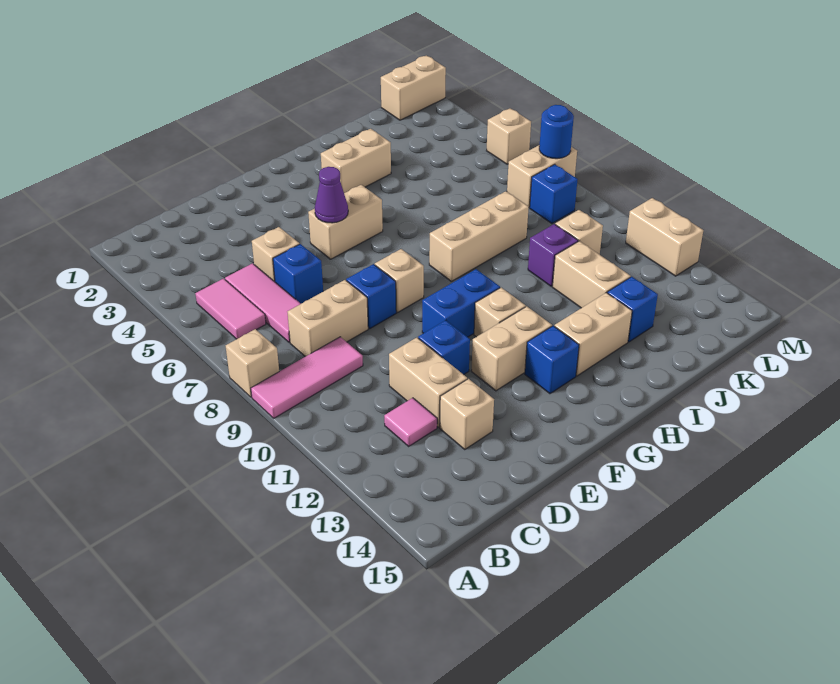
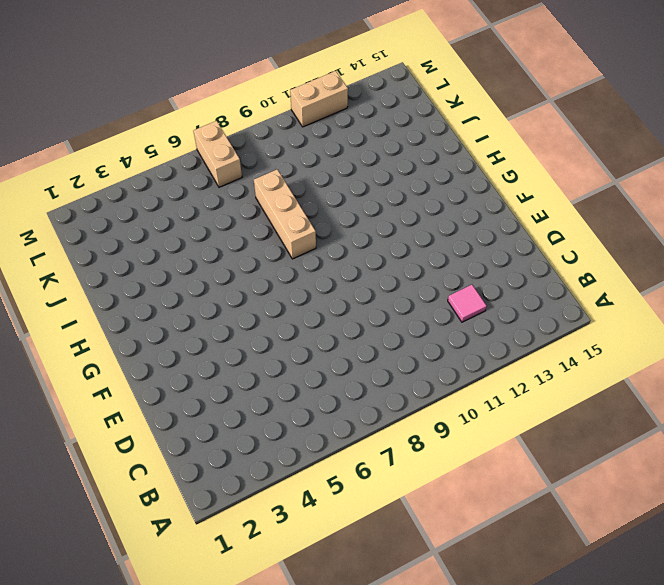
none -> tan 1x1 brick [226,329,279,397]
none -> pink 1x3 tile [251,337,363,418]
none -> pink 1x2 tile [195,279,266,339]
none -> pink 1x3 tile [225,263,301,343]

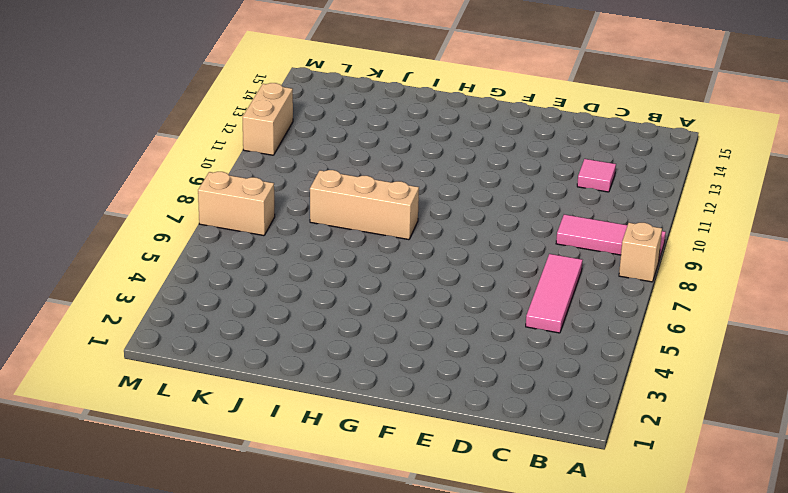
none -> pink 1x2 tile [195,279,266,339]
none -> tan 1x2 brick [288,280,368,357]
none -> tan 1x1 brick [252,227,299,282]
none -> blue 1x1 brick [273,244,323,304]

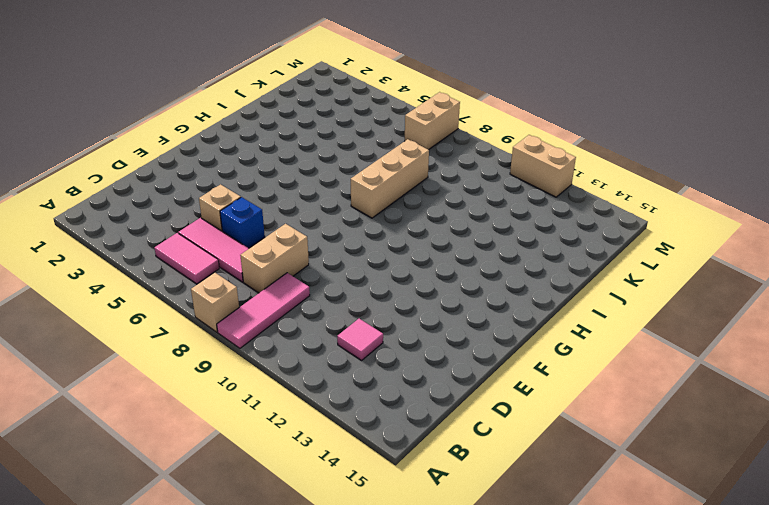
none -> tan 1x2 brick [389,338,467,427]
none -> tan 1x1 brick [440,379,494,449]
none -> blue 1x1 brick [346,264,396,329]
none -> blue 1x1 brick [418,320,470,375]

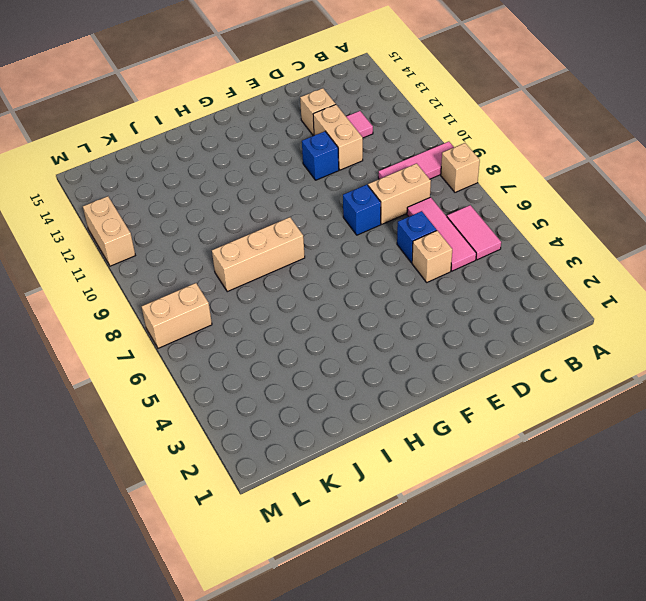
none -> tan 1x2 brick [308,185,383,259]
none -> tan 1x1 brick [375,249,424,312]
none -> blue 1x2 brick [422,269,500,337]
none -> tan 1x2 brick [471,306,552,391]

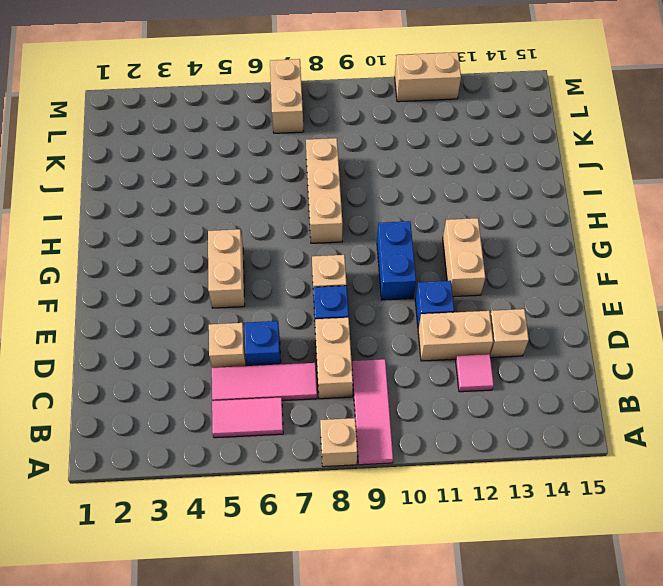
none -> tan 1x1 brick [474,288,526,337]
none -> blue 1x1 brick [525,326,579,394]
none -> tan 1x2 brick [321,129,391,193]
none -> tan 1x2 brick [554,293,632,376]

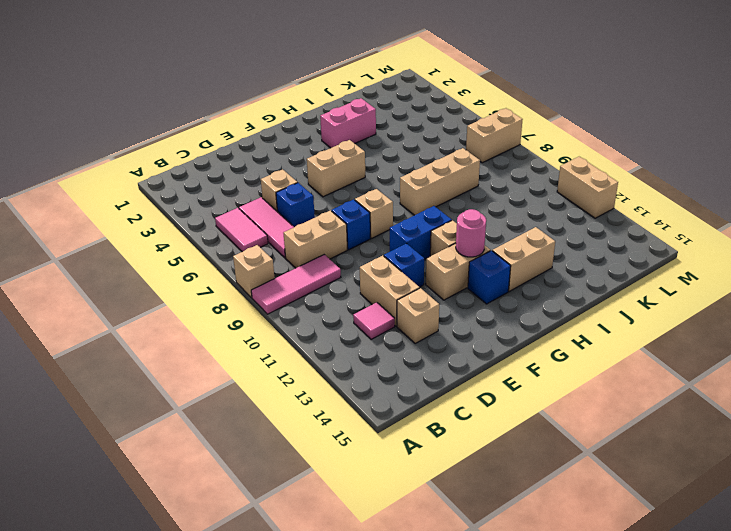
pink 1x1 round brick [456,209,486,257] -> none
pink 1x2 brick [320,98,376,148] -> tan 1x2 brick [321,129,391,193]
none -> purple 1x1 brick [528,224,578,286]
none -> tan 1x2 brick [552,241,630,308]
none -> blue 1x1 brick [607,277,658,342]
none -> tan 1x1 brick [555,210,603,254]

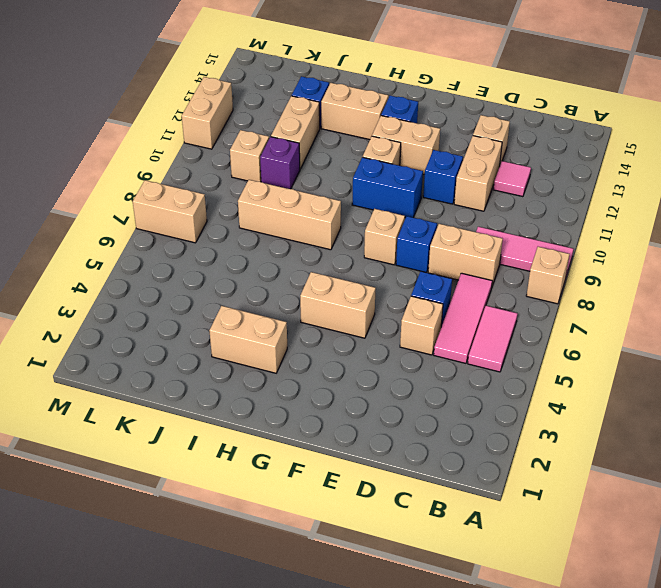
none -> tan 1x2 brick [381,55,446,120]
none -> blue 1x1 brick [530,164,578,223]
none -> tan 1x1 brick [487,108,531,164]
none -> purple 1x1 cone [315,167,348,223]

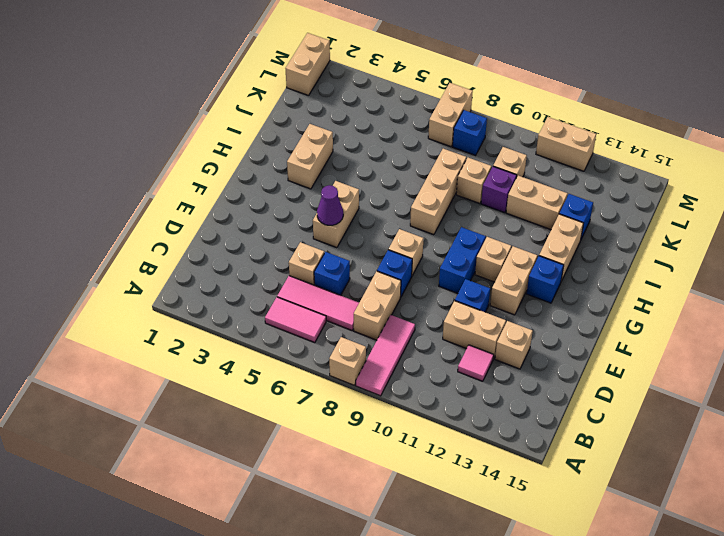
tan 1x1 brick [456,158,491,204] -> tan 1x1 brick moved to [487,108,531,164]
none -> blue 1x1 round brick [539,105,574,159]

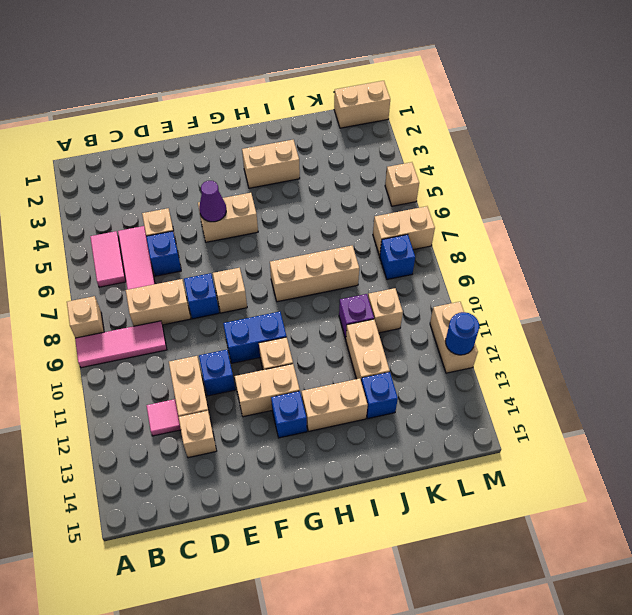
blue 1x1 round brick [445,312,479,355] -> blue 1x1 round brick moved to [539,105,574,159]

